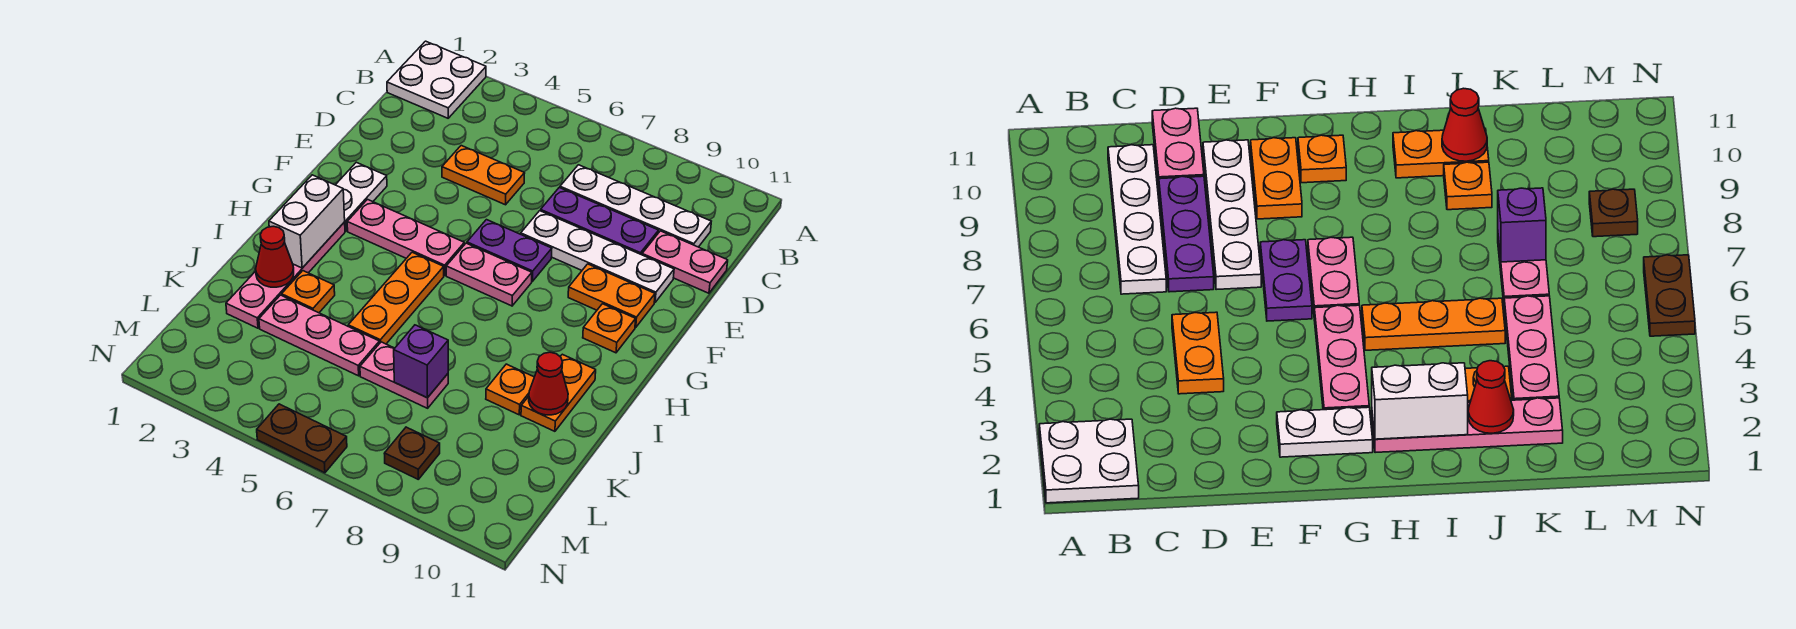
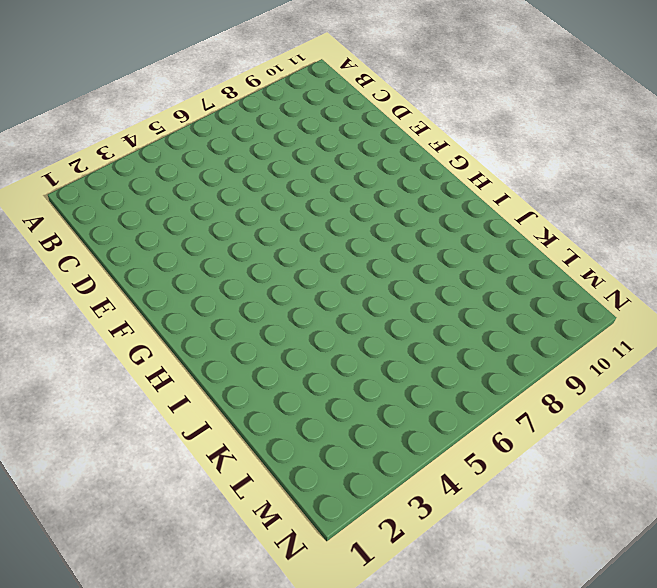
none -> white 2x2 plate [387,41,486,118]
none -> white 1x4 plate [560,165,711,247]
none -> orange 1x2 plate [442,146,525,205]

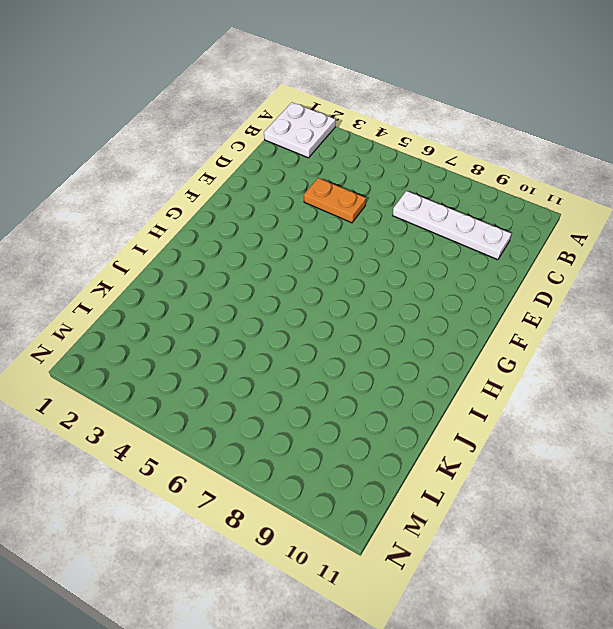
none -> purple 1x3 plate [541,188,659,255]
none -> pink 1x2 plate [642,231,728,293]
none -> white 1x4 plate [521,211,674,303]

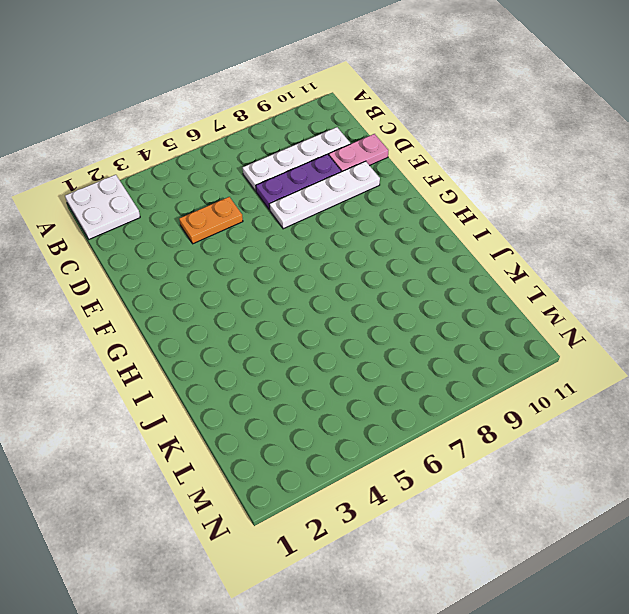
none -> white 1x2 plate [336,162,387,231]
none -> purple 1x2 plate [467,220,552,281]
none -> orange 1x2 plate [568,264,655,328]

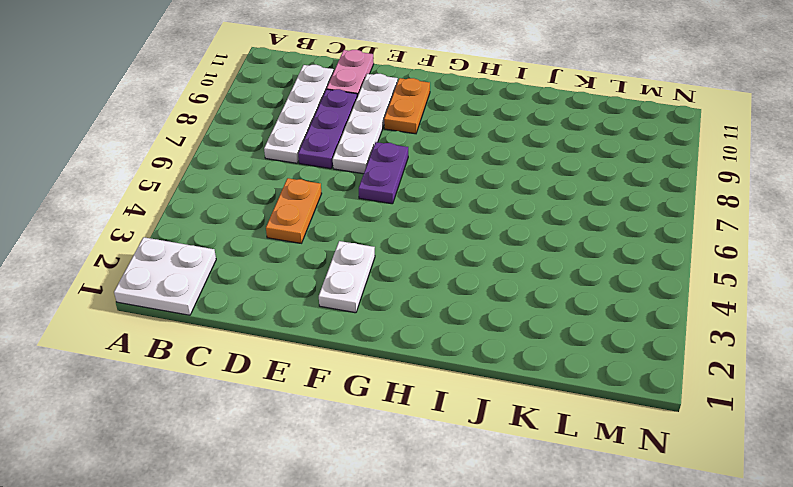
white 1x2 plate [319,241,375,313] -> white 1x2 plate turned to [336,162,387,231]
none -> pink 1x3 plate [347,199,464,276]
none -> pink 1x2 plate [446,243,532,306]
none -> orange 1x1 plate [583,304,636,353]

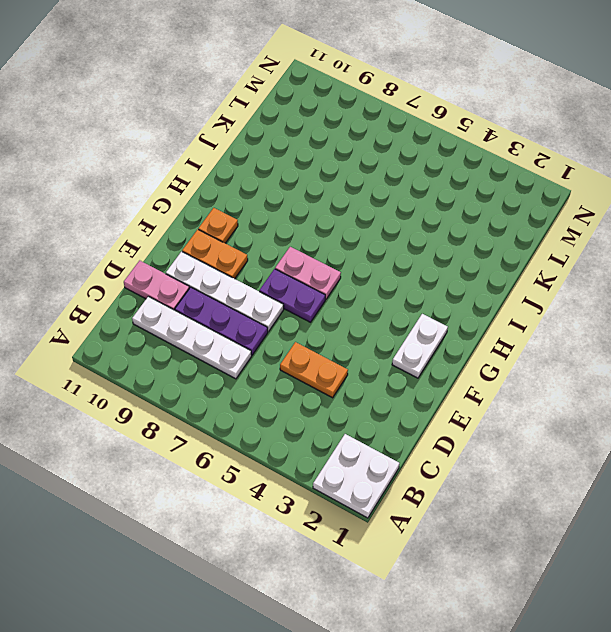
none -> pink 1x3 plate [347,199,464,276]
none -> pink 1x4 plate [226,222,345,328]
none -> orange 1x3 plate [348,252,444,344]

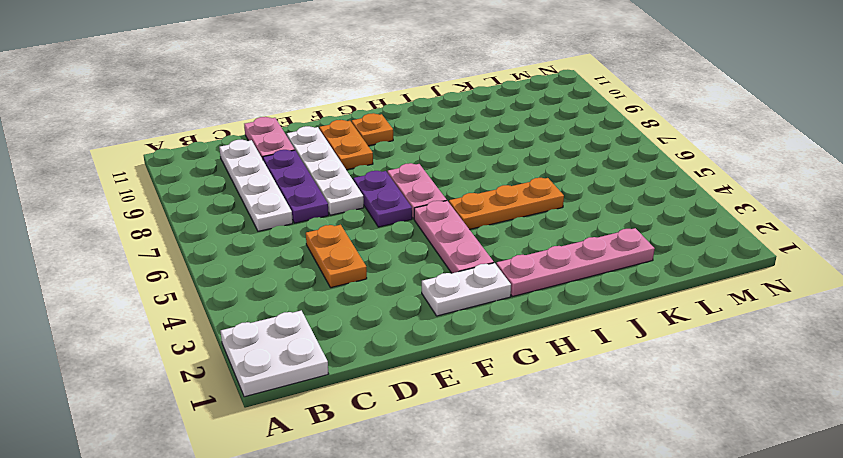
none -> orange 1x2 plate [521,354,596,431]
none -> orange 1x1 plate [282,271,335,313]
none -> orange 1x1 plate [486,364,534,415]

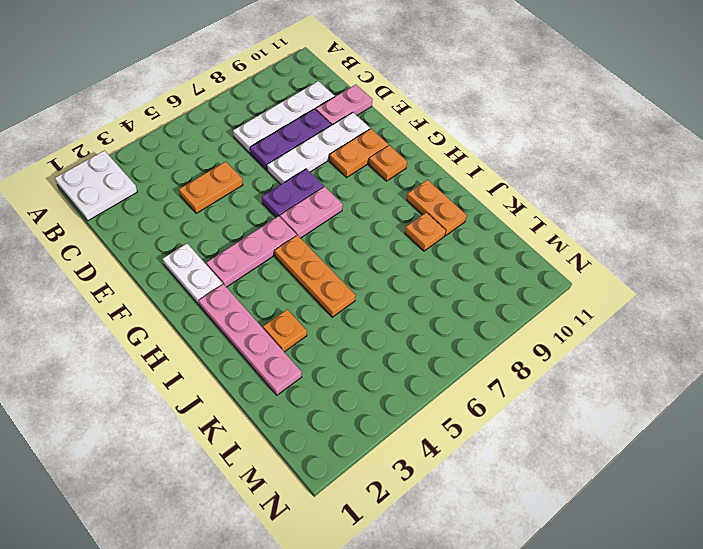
none -> pink 1x3 plate [259,295,379,376]
none -> pink 1x2 plate [360,342,448,408]
none -> brown 1x1 plate [384,427,440,479]

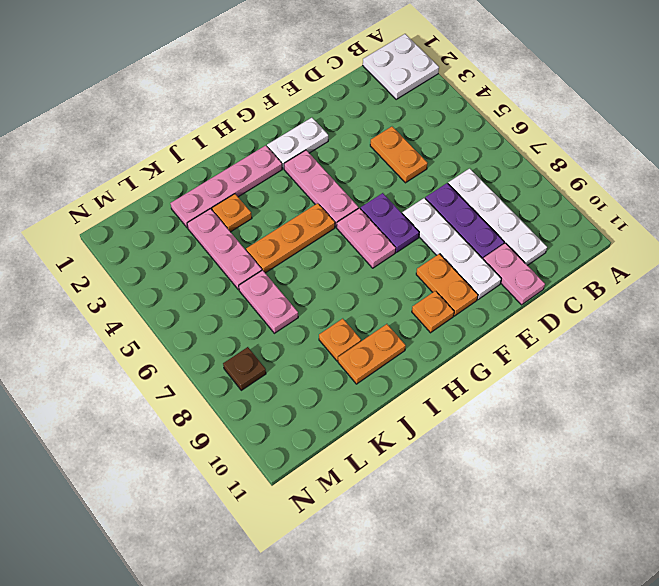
none -> brown 1x2 plate [257,404,347,473]
none -> white 1x2 brick [269,175,345,268]
none -> red 1x1 cone [256,226,294,287]

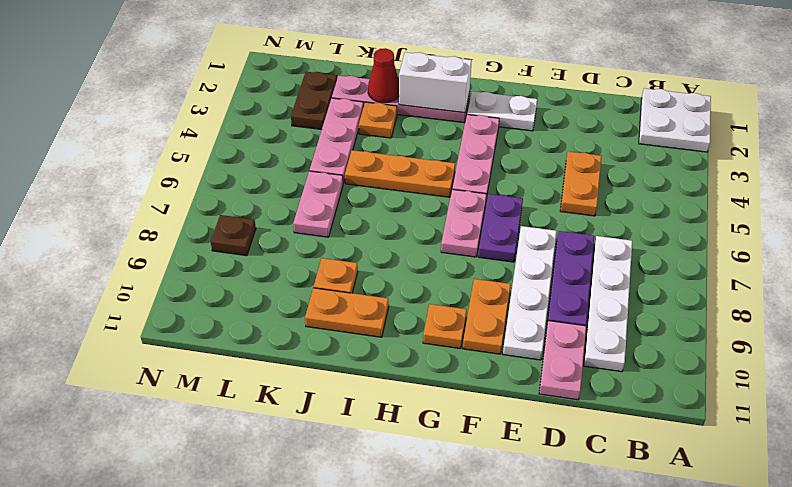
brown 1x2 plate [291,72,337,130] -> brown 1x2 plate moved to [257,404,347,473]
none -> red 1x1 cone [529,352,568,415]
none -> purple 1x1 brick [394,325,448,398]

